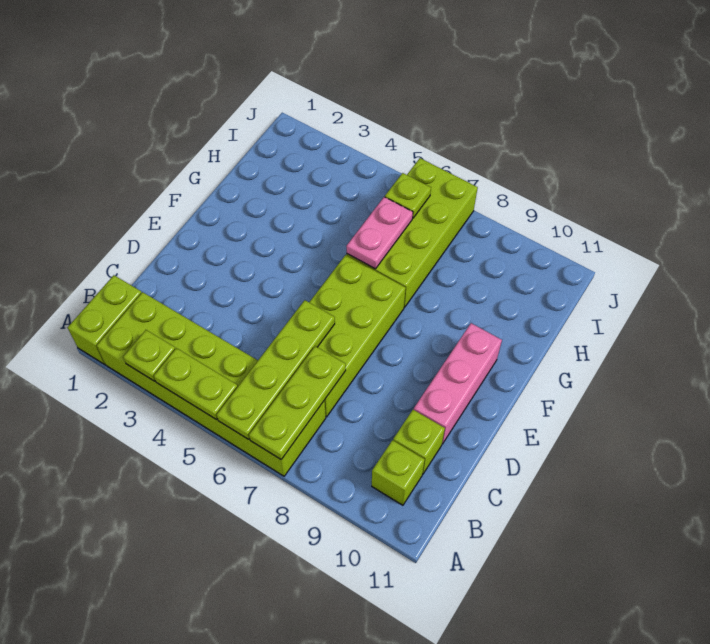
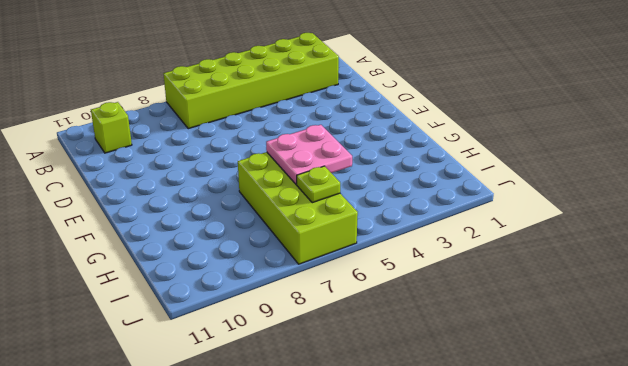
pink 2x2 plate [266,125,352,185] -> pink 1x2 plate [346,197,413,269]
none -> lime 1x2 brick [68,275,142,364]
none -> lime 2x4 brick [309,255,406,417]
none -> lime 1x1 brick [393,410,445,474]

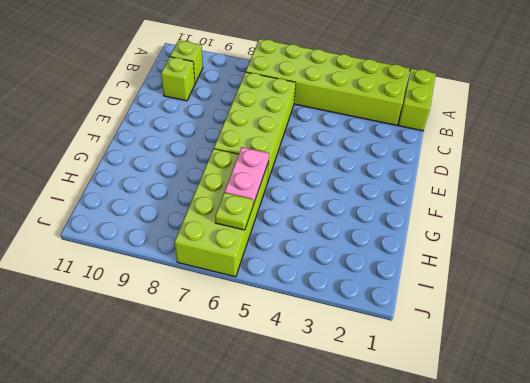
none -> pink 1x3 brick [414,323,502,444]
none -> lime 1x1 plate [123,330,175,381]
none -> lime 1x2 plate [154,348,238,420]

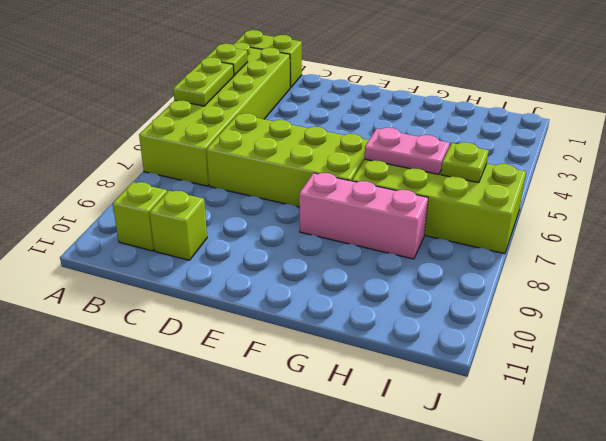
pink 1x3 brick [299,173,428,259] -> pink 1x3 brick moved to [414,323,502,444]
none -> lime 1x4 plate [217,300,335,439]
none -> lime 1x3 plate [249,346,346,459]

